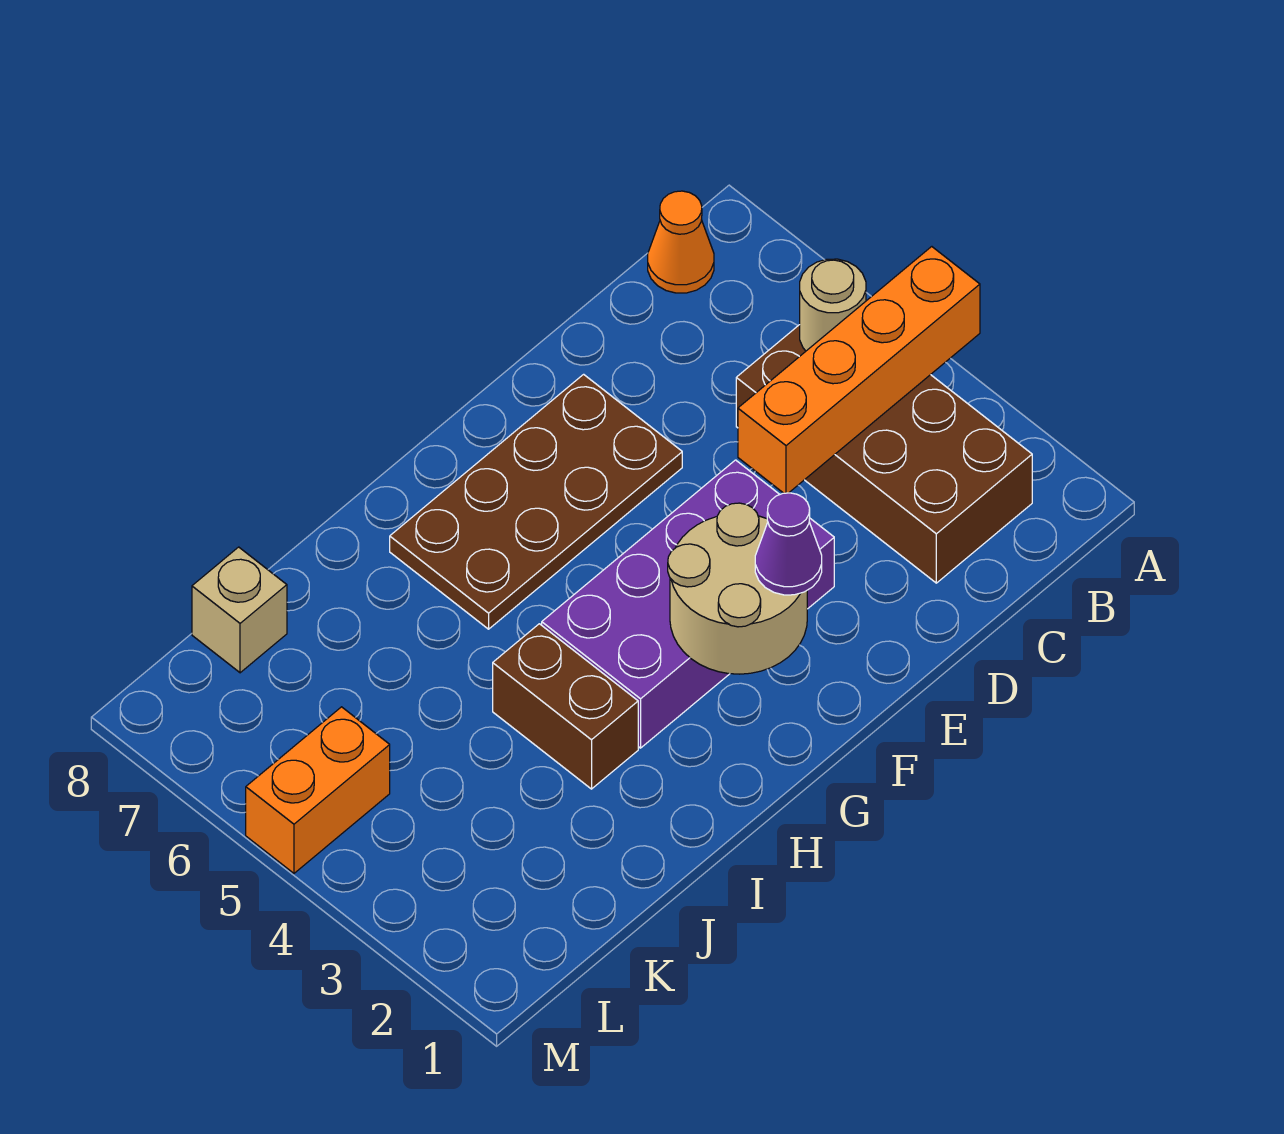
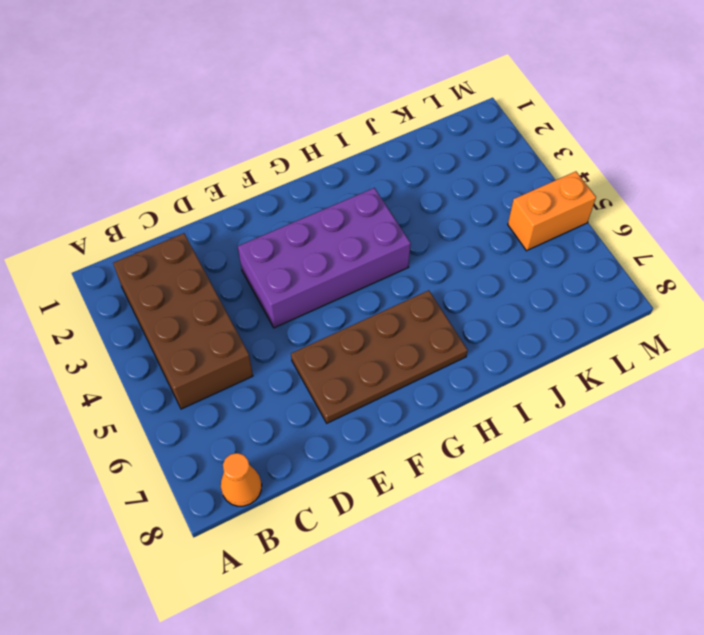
none -> brown 1x2 brick [493,624,638,789]
none -> tan 1x1 brick [192,547,287,673]

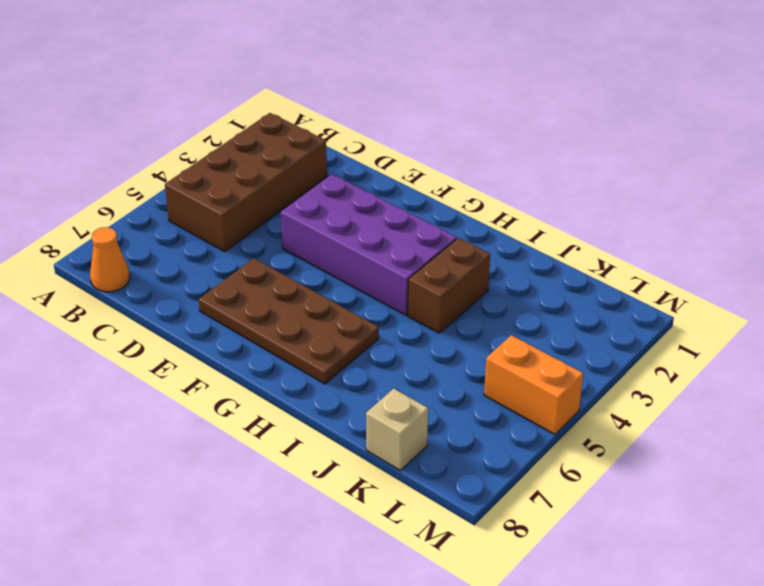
none -> orange 1x4 brick [738,247,980,493]
none -> tan 1x1 round brick [800,259,866,351]

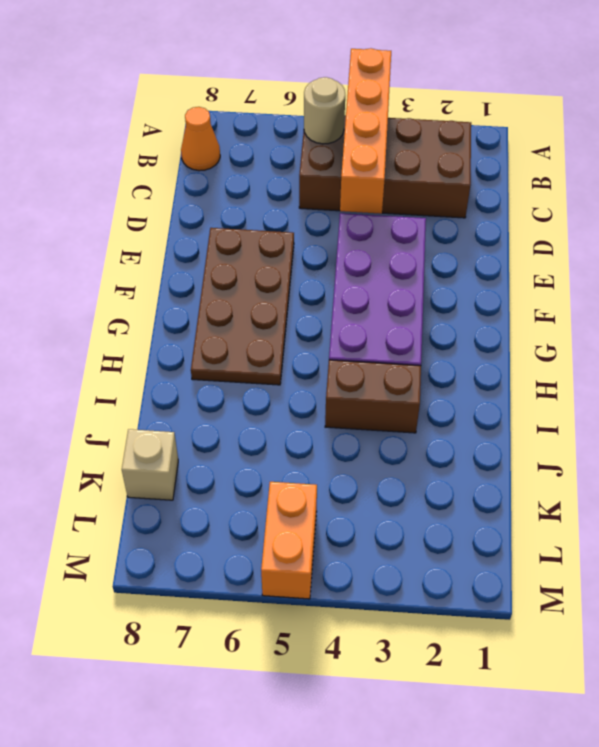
none -> tan 2x2 round brick [668,503,807,674]
none -> purple 1x1 cone [755,493,822,595]

